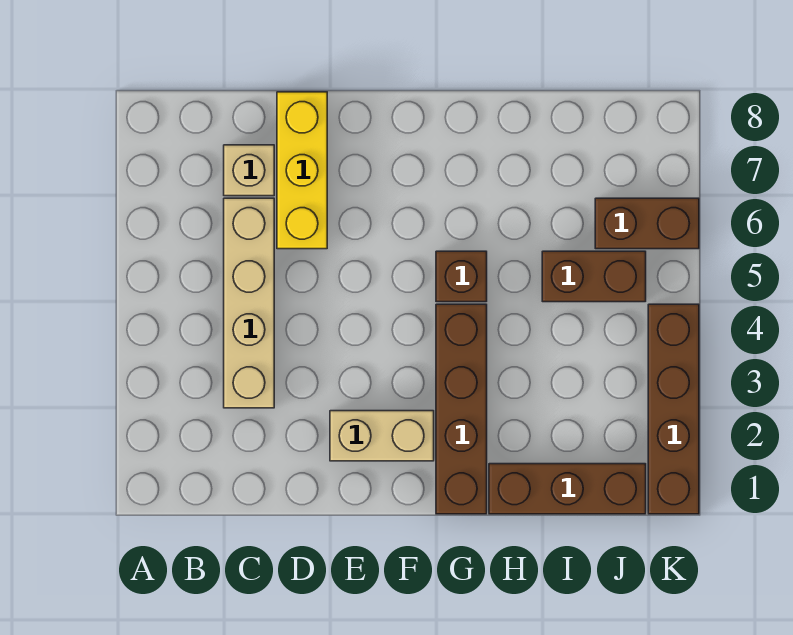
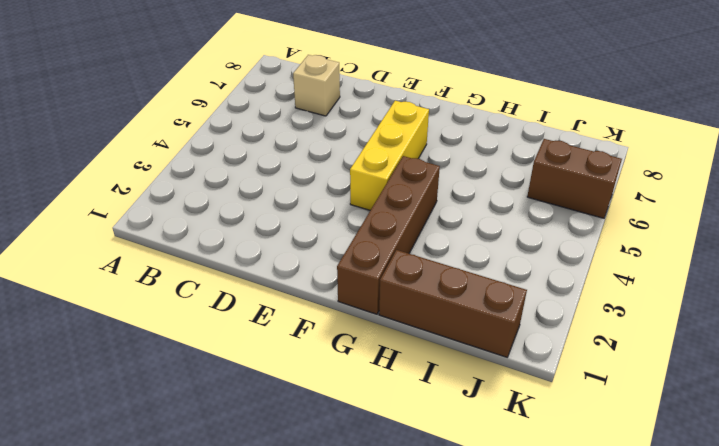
yellow 1x3 brick [350,101,429,210] -> yellow 1x3 brick moved to [277,92,327,249]
none -> tan 1x4 brick [224,198,274,408]
none -> tan 1x2 brick [330,411,434,461]

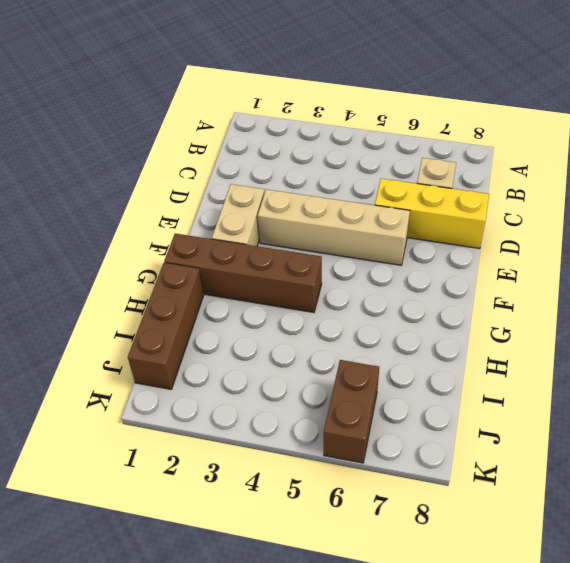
tan 1x4 brick [258,189,410,265] -> tan 1x4 brick moved to [224,198,274,408]
none -> brown 1x1 brick [436,251,487,302]
none -> brown 1x2 brick [542,251,646,302]

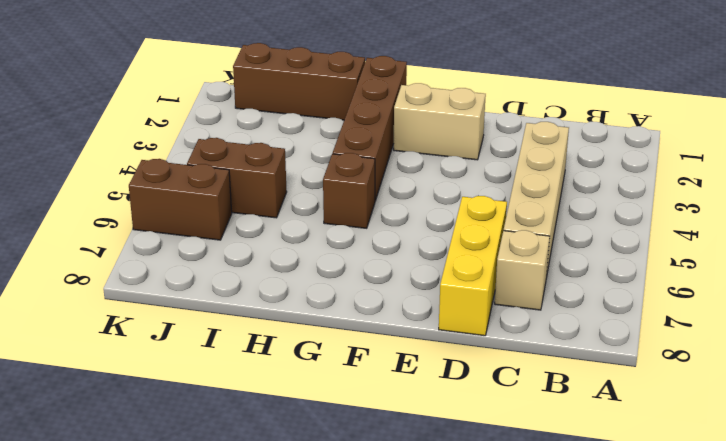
none -> brown 1x4 brick [648,304,699,514]

